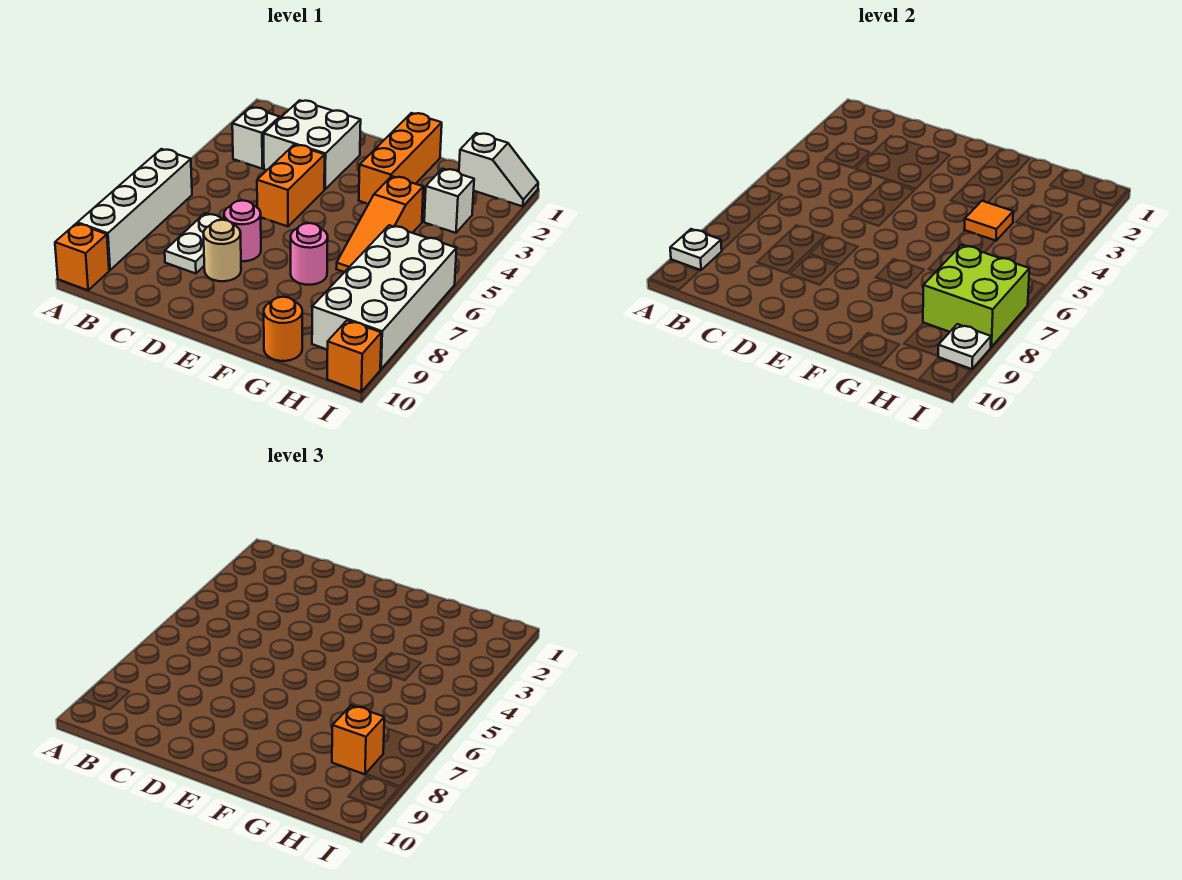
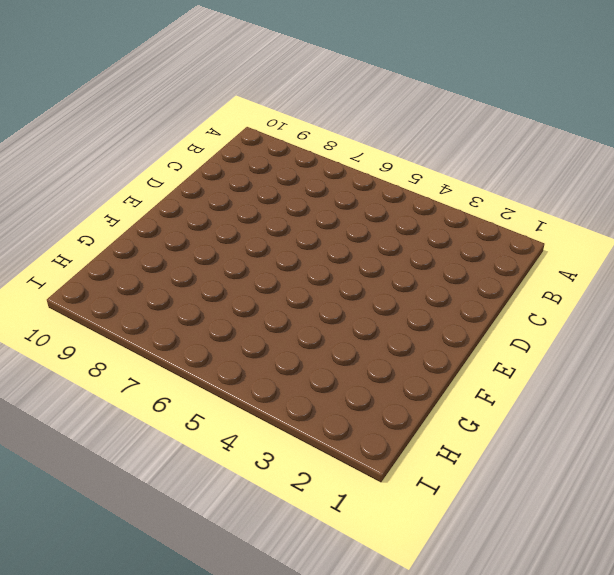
none -> white 1x4 brick [77,149,192,270]
none -> orange 1x1 brick [55,223,109,290]
none -> white 1x1 brick [232,107,280,169]

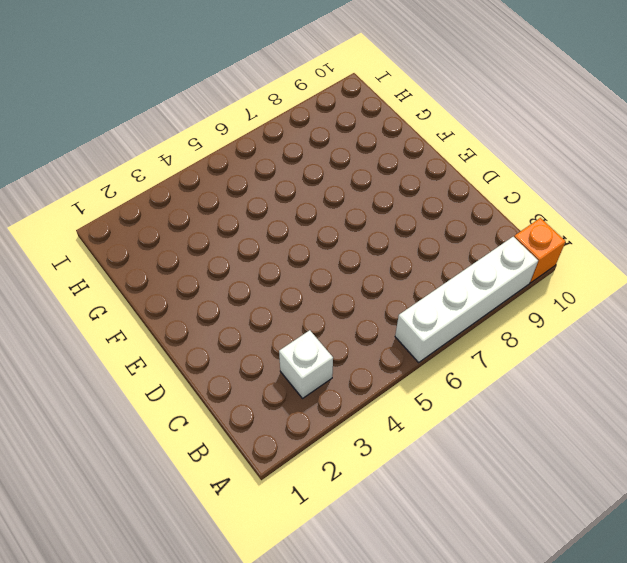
none -> white 2x2 brick [264,100,361,189]
none -> white 1x2 plate [165,213,224,274]
none -> orange 1x2 brick [257,145,325,226]

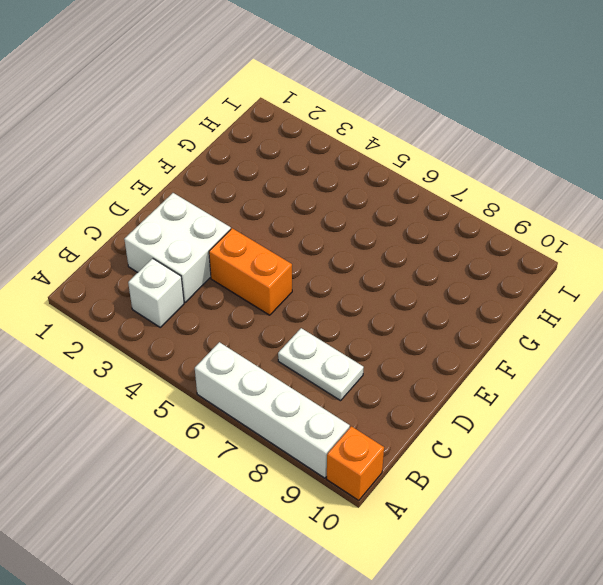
none -> pink 1x1 round brick [224,200,261,261]
none -> tan 1x1 round brick [203,220,241,281]
none -> orange 1x3 brick [359,113,442,204]

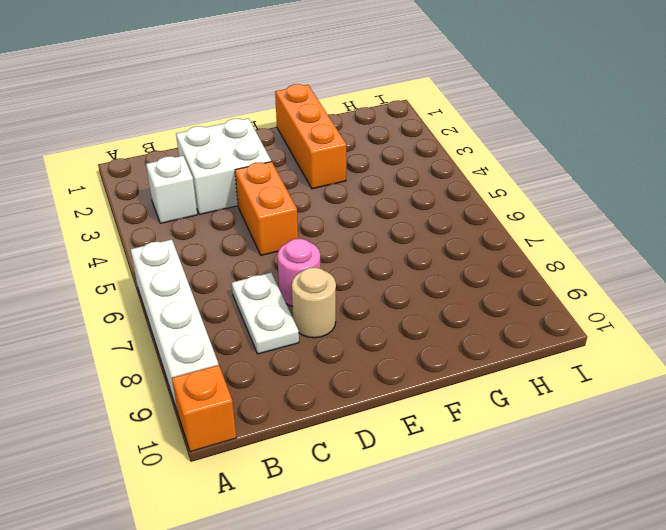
none -> pink 1x1 round brick [291,223,328,285]
none -> orange 1x3 slope [336,176,423,272]
none -> orange 1x1 round brick [264,297,302,361]

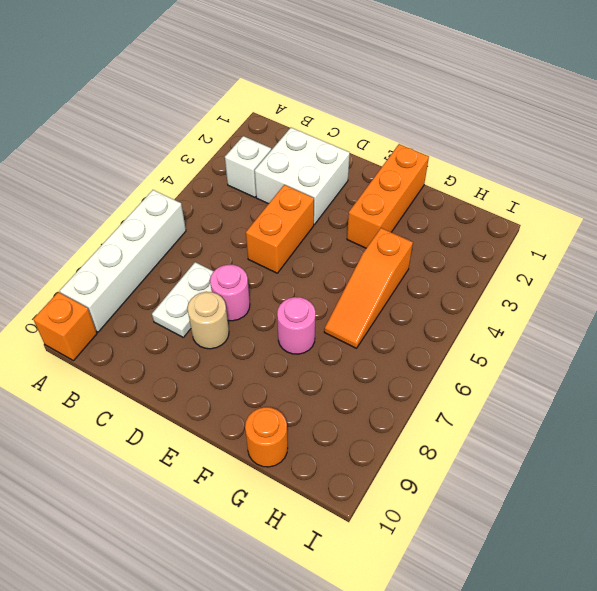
none -> white 1x2 slope [459,133,538,206]
none -> white 1x1 brick [424,169,474,233]
none -> white 2x4 brick [312,225,457,369]

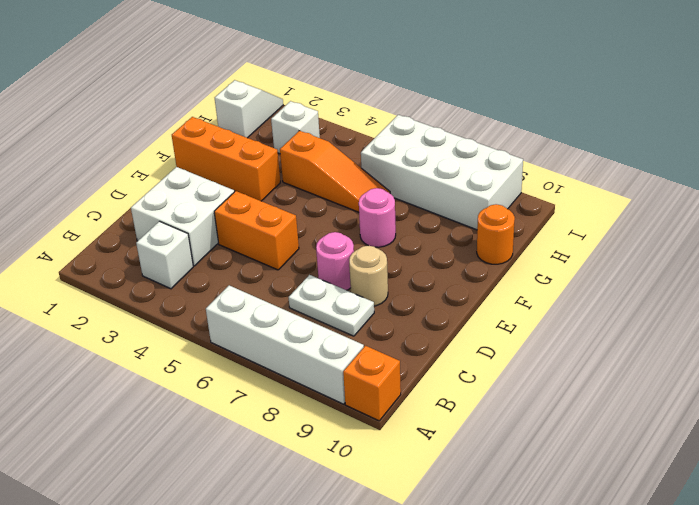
none -> orange 1x1 brick [327,320,381,392]
none -> white 1x1 plate [670,229,722,270]
none -> orange 1x1 tile [964,201,1013,241]

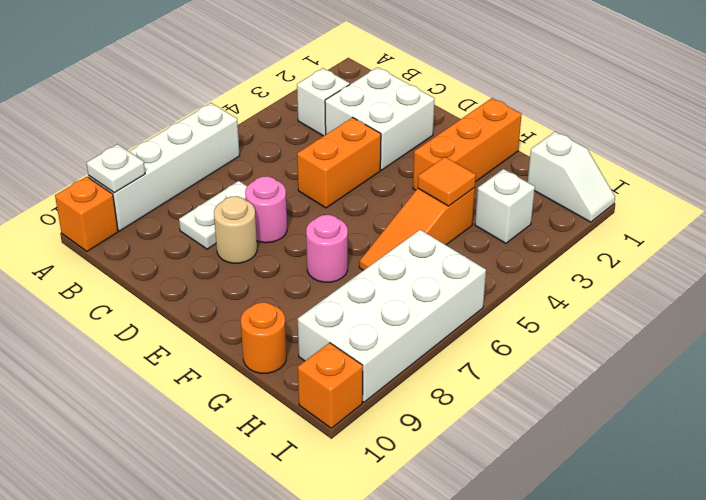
none -> lime 2x2 brick [923,245,1029,347]
none -> white 1x1 plate [938,324,991,369]
none -> orange 1x1 brick [332,705,384,774]

